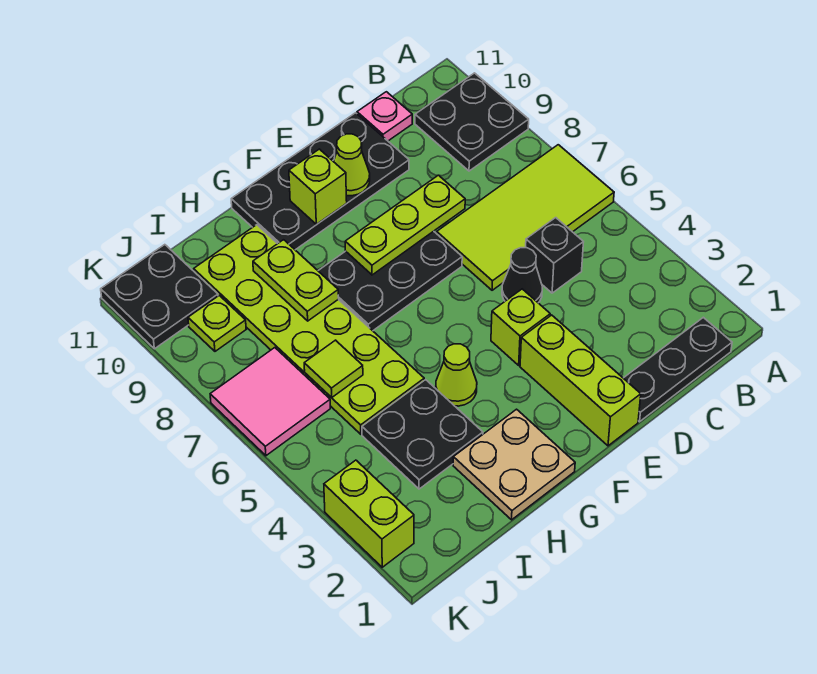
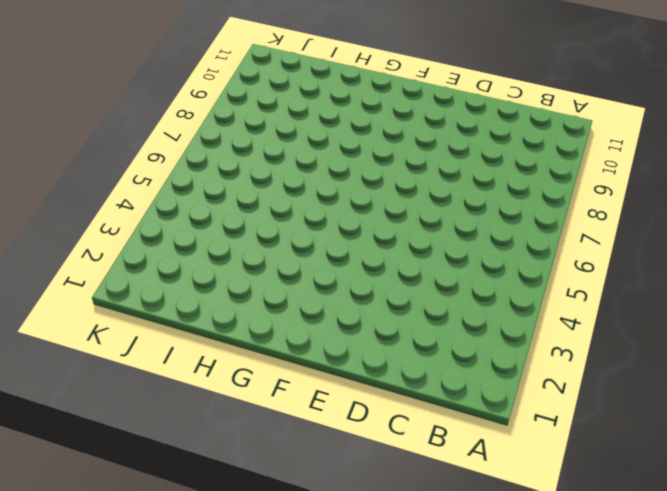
none -> lime 2x4 tile [437,145,614,290]
none -> black 2x2 plate [415,73,529,171]
none -> black 1x3 plate [624,317,732,422]

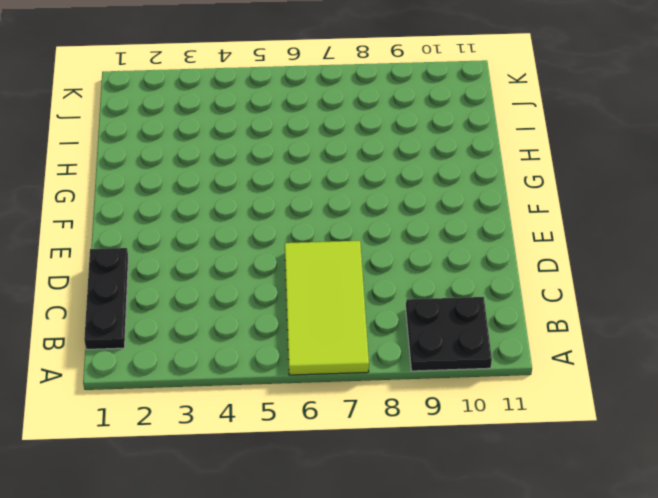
none -> black 1x1 brick [526,218,583,293]
none -> pink 1x1 plate [357,92,412,141]
none -> black 1x1 cone [502,248,542,303]

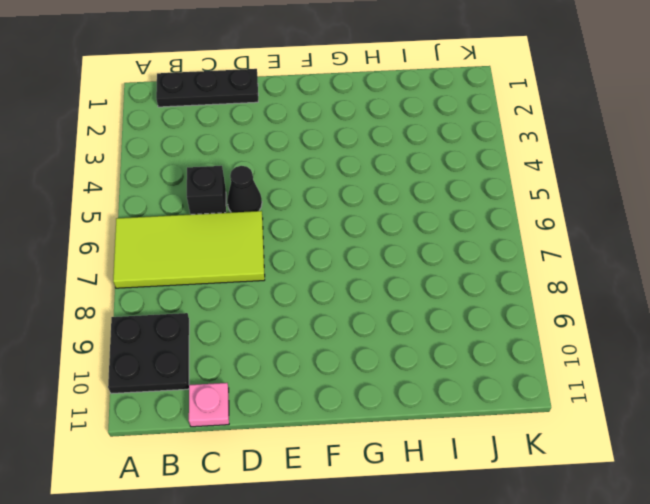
none -> black 2x4 plate [231,113,409,250]
none -> lime 1x3 brick [520,315,641,446]
none -> lime 1x1 brick [491,289,550,365]

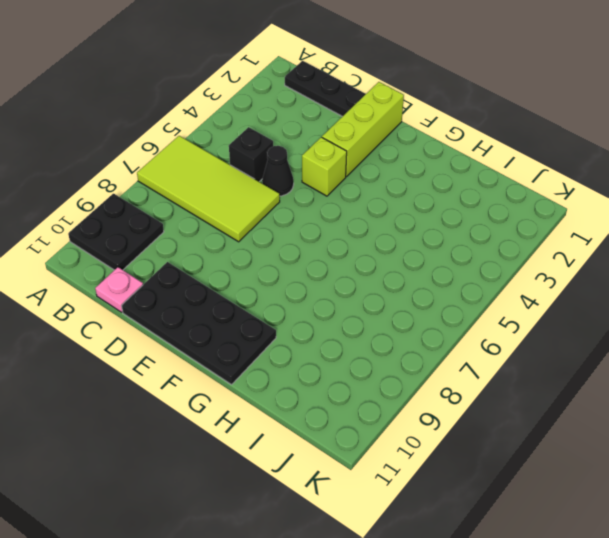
none -> black 2x3 plate [318,231,462,331]
none -> tan 2x2 plate [453,409,575,520]
none -> lime 1x1 cone [436,344,477,406]

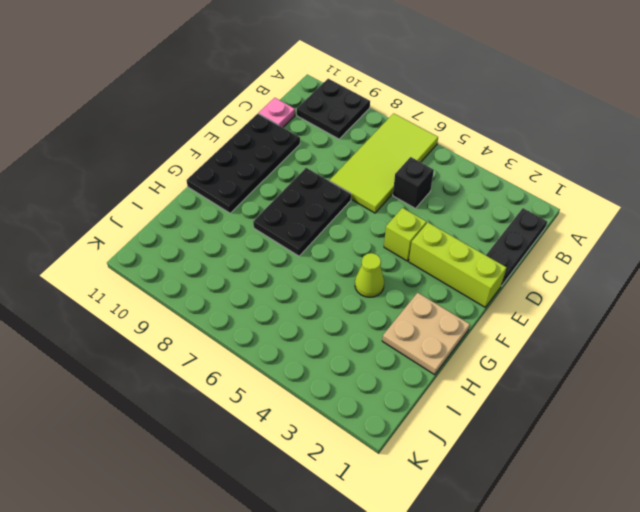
none -> black 1x1 cone [502,248,542,303]
none -> black 2x2 plate [362,380,483,489]
none -> lime 2x6 plate [194,225,424,434]

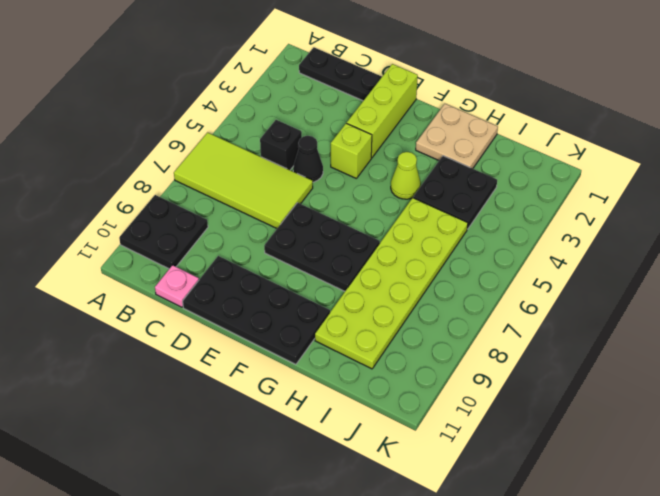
none -> pink 2x2 tile [210,348,330,456]
none -> lime 1x1 plate [188,295,246,351]
none -> black 2x2 plate [101,245,218,349]

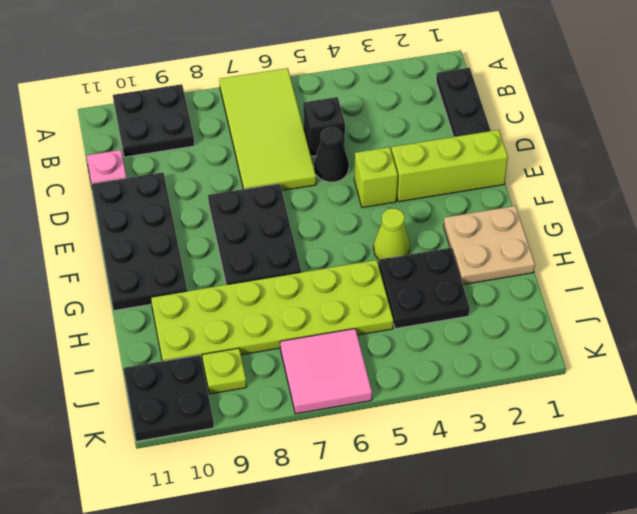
none -> lime 1x2 brick [324,460,414,567]
none -> lime 1x3 plate [345,175,465,275]
none -> lime 1x1 cone [334,134,370,196]

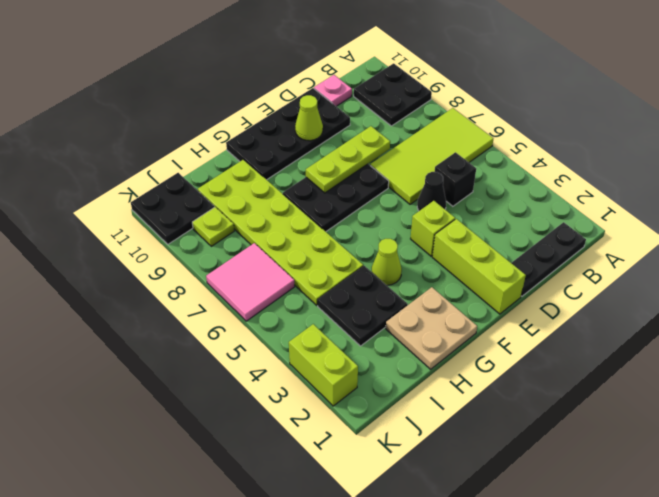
none -> lime 1x1 brick [289,149,347,224]
none -> lime 1x2 plate [253,240,339,321]
none -> lime 1x1 tile [304,340,363,398]

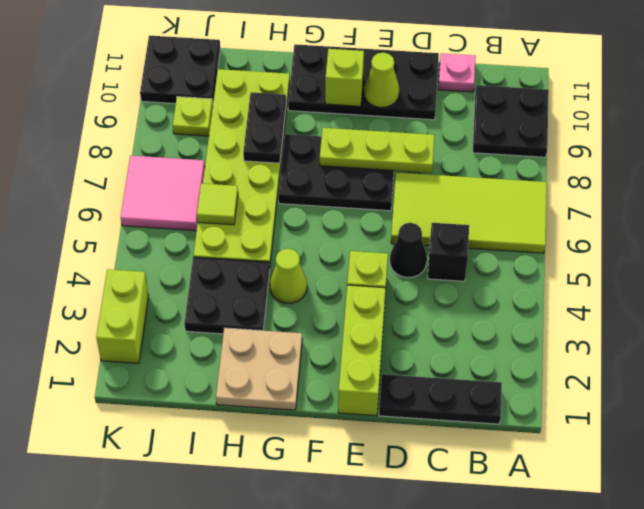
black 1x2 plate [243,92,286,163] -> lime 1x2 plate [253,240,339,321]

